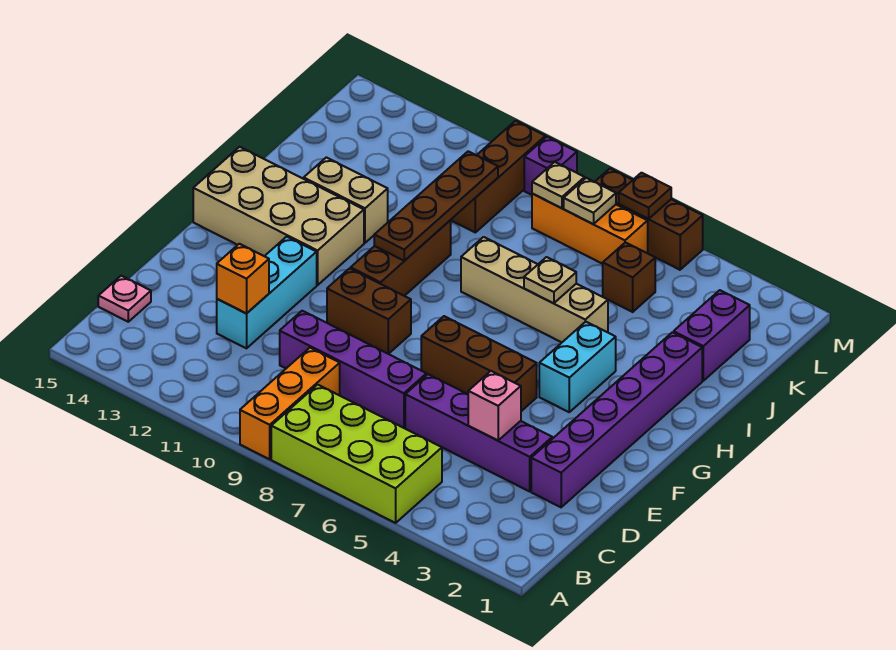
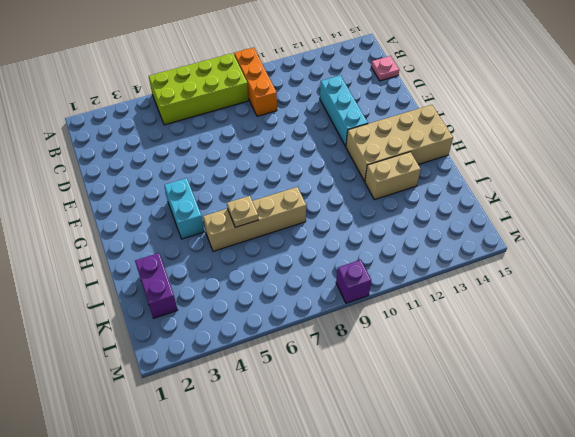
none -> purple 1x6 brick [531,332,702,507]
none -> purple 1x4 brick [405,374,552,491]
none -> purple 1x4 brick [280,311,426,428]

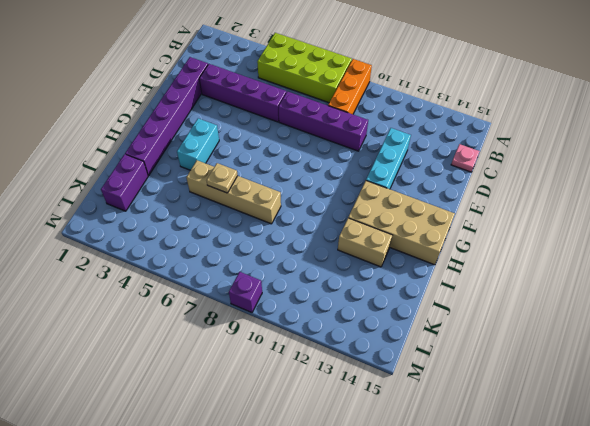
none -> brown 1x3 brick [421,316,537,411]
none -> brown 1x2 brick [327,268,411,354]
none -> brown 1x3 brick [351,220,451,296]

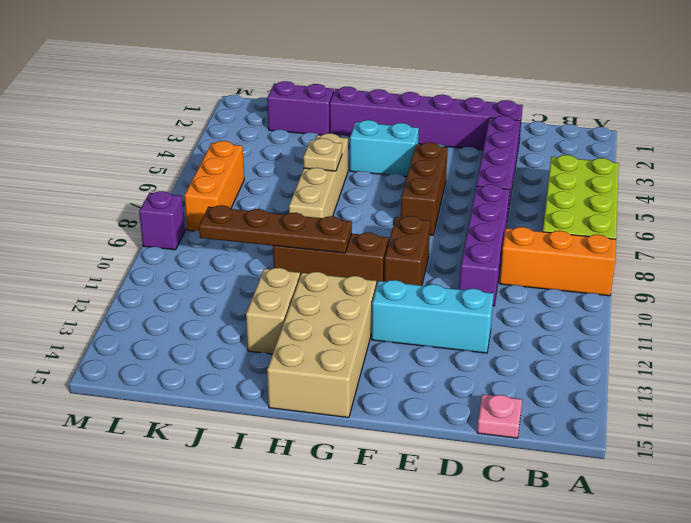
none -> brown 1x1 brick [603,242,655,312]
none -> brown 1x3 brick [451,121,545,232]
none -> brown 1x3 brick [595,169,703,270]

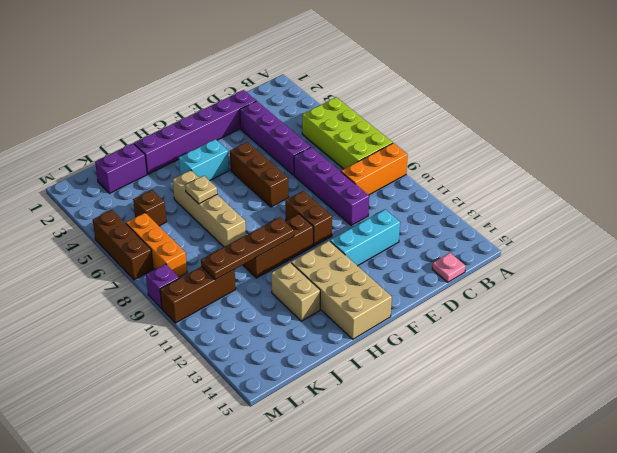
none -> pink 1x1 brick [468,371,521,440]
none -> orange 1x1 brick [217,244,269,314]
none -> tan 1x1 plate [564,178,616,224]

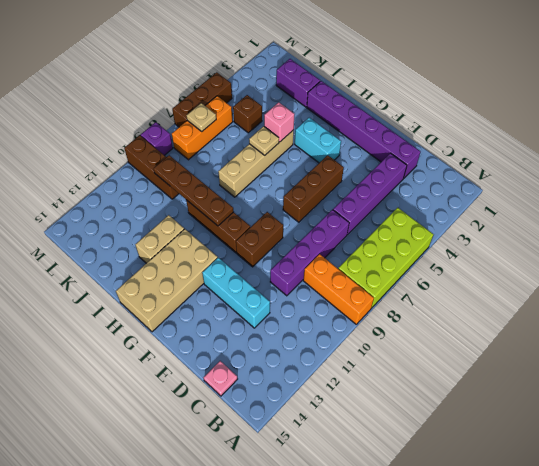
pink 1x1 brick [264,102,294,142] -> pink 1x1 brick moved to [468,371,521,440]
none -> orange 1x1 brick [217,244,269,314]
none -> tan 1x1 plate [532,162,585,208]
none -> brown 1x1 plate [619,173,671,219]

